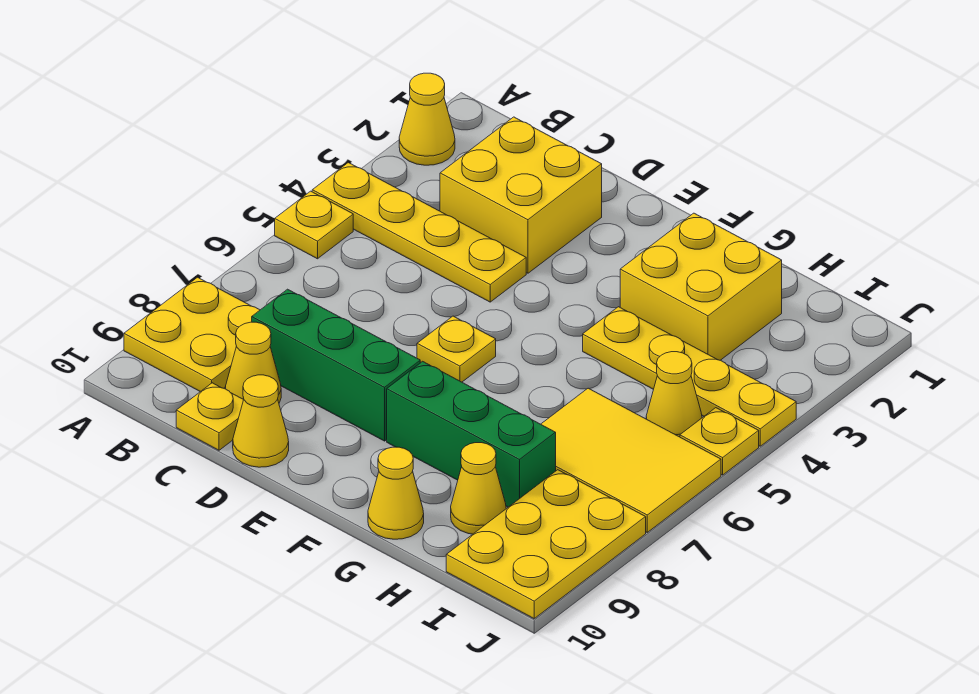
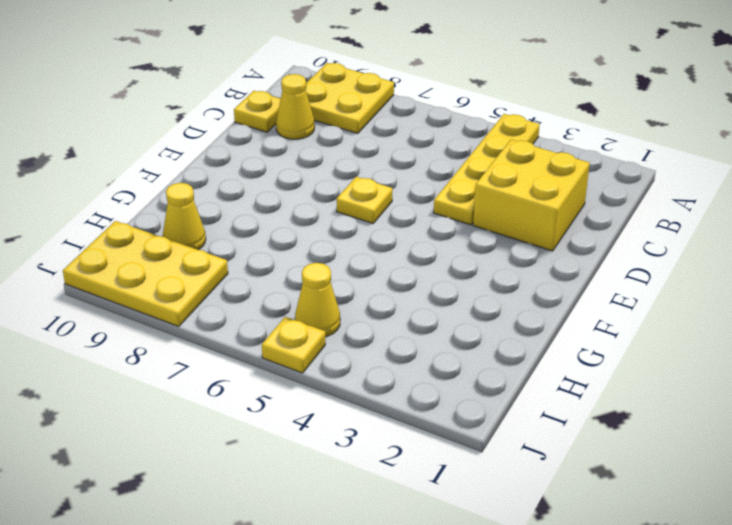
none -> yellow 1x1 cone [399,73,455,165]
none -> yellow 1x1 plate [275,191,353,259]
none -> green 1x3 brick [252,289,420,441]

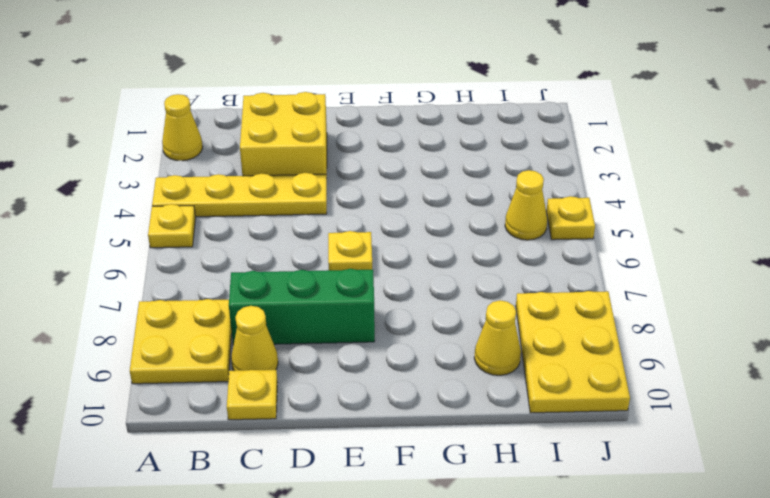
none -> yellow 1x1 cone [233,375,289,467]
none -> green 1x3 brick [387,361,556,507]
none -> yellow 2x2 brick [620,213,782,360]

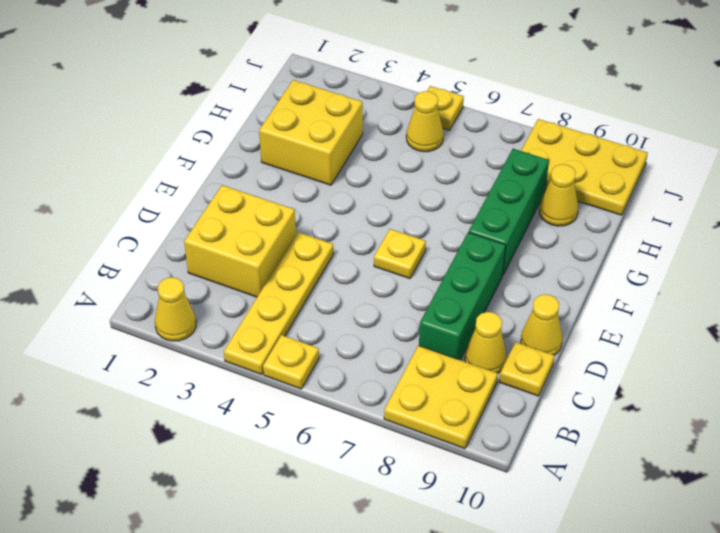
none -> yellow 1x4 plate [583,307,796,446]
none -> yellow 1x1 cone [368,447,424,539]
none -> yellow 2x3 tile [541,388,721,532]

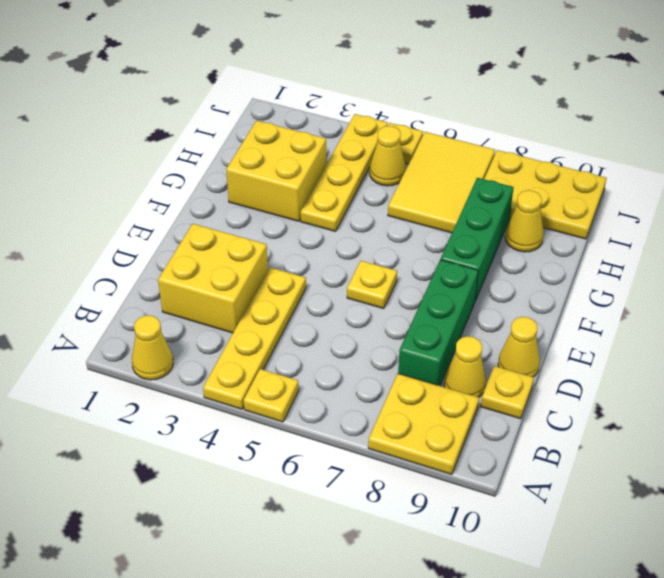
none -> yellow 1x1 cone [368,447,424,539]

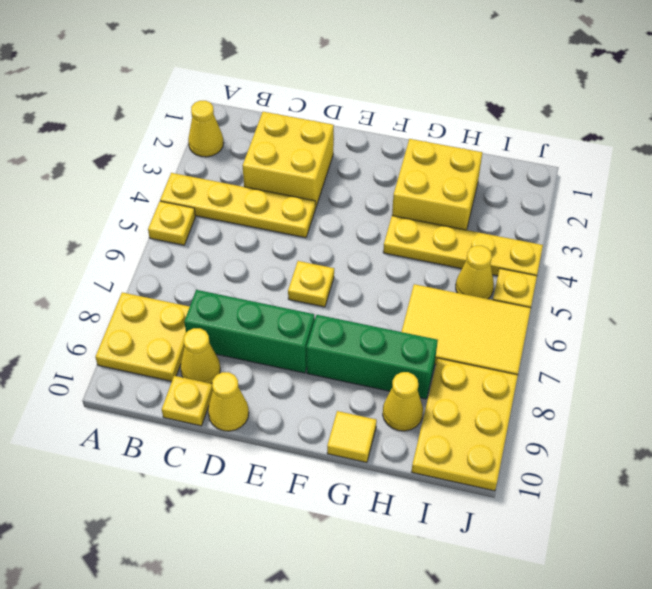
yellow 1x1 tile [327,411,377,463] -> yellow 1x1 cone [368,447,424,539]

